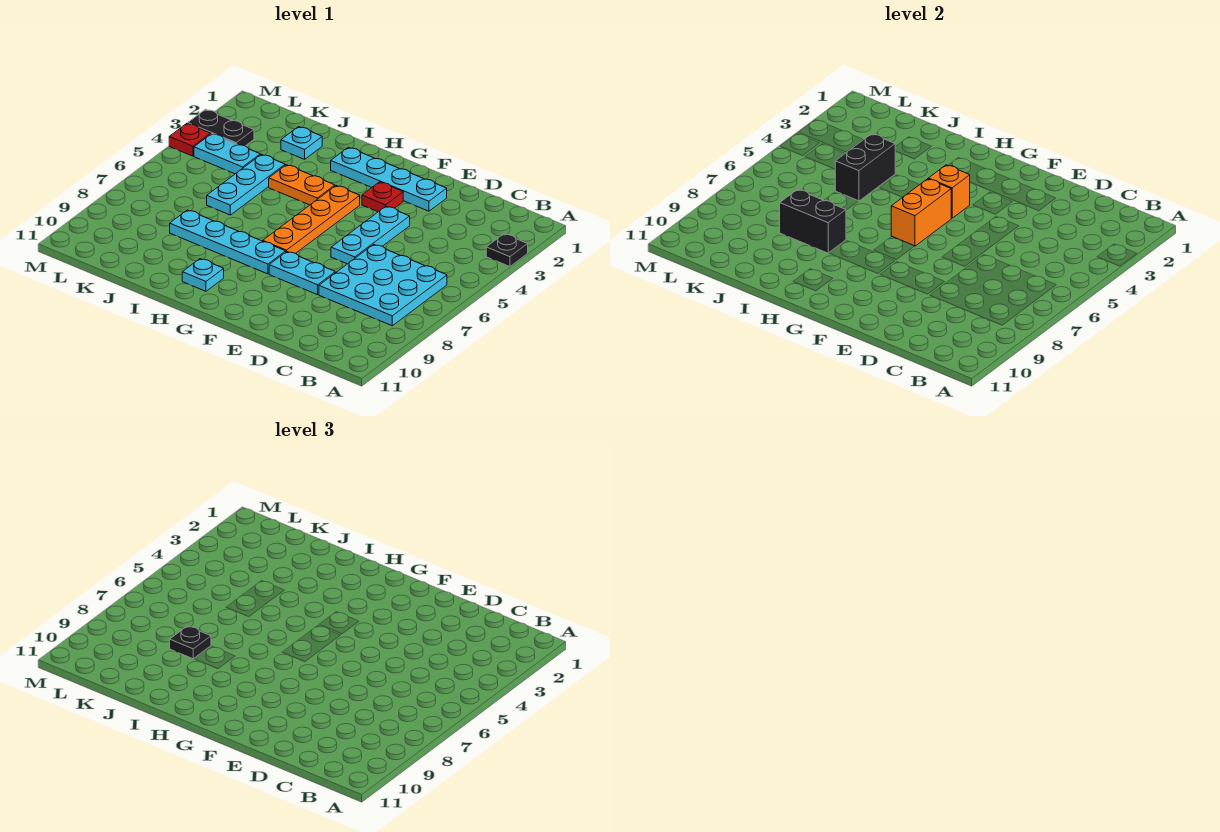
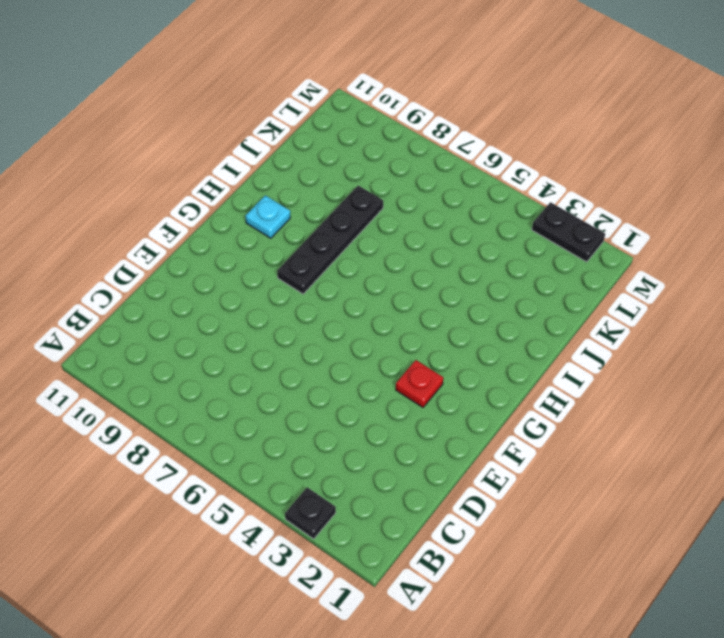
black 1x4 plate [277,186,383,294] -> cyan 1x4 plate [170,210,286,274]
black 1x2 plate [532,202,605,262] -> black 1x2 plate turned to [188,109,254,146]
none -> cyan 3x3 plate [319,244,447,326]
none -> cyan 1x4 plate [331,147,447,211]
none -> cyan 1x3 plate [331,206,410,264]

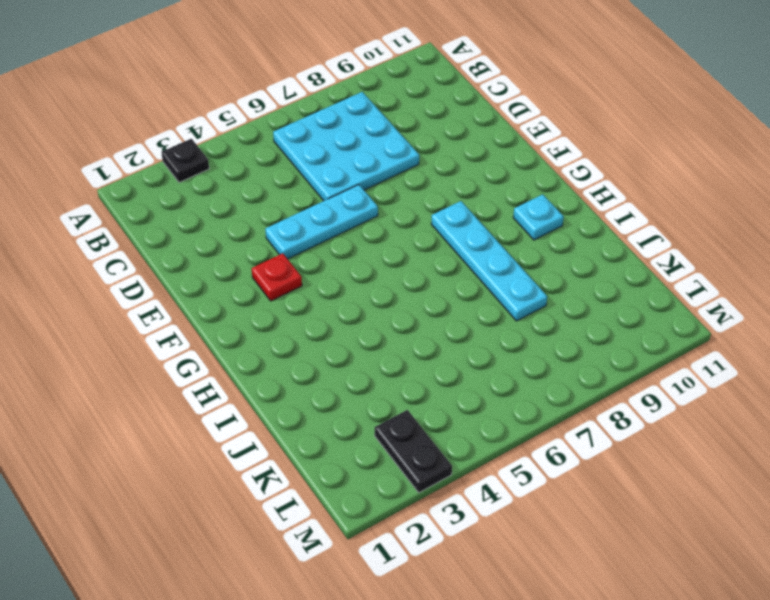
none -> cyan 1x4 plate [331,147,447,211]
none -> cyan 1x2 plate [269,252,335,295]
none -> orange 1x4 plate [263,186,360,253]

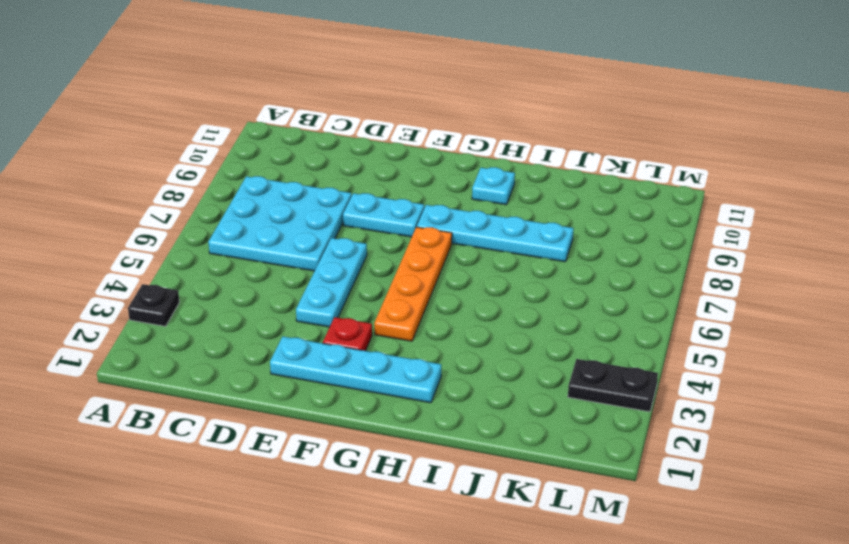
none -> orange 1x2 plate [269,165,335,205]
none -> cyan 1x1 plate [281,127,322,159]
none -> cyan 1x3 plate [207,154,285,215]

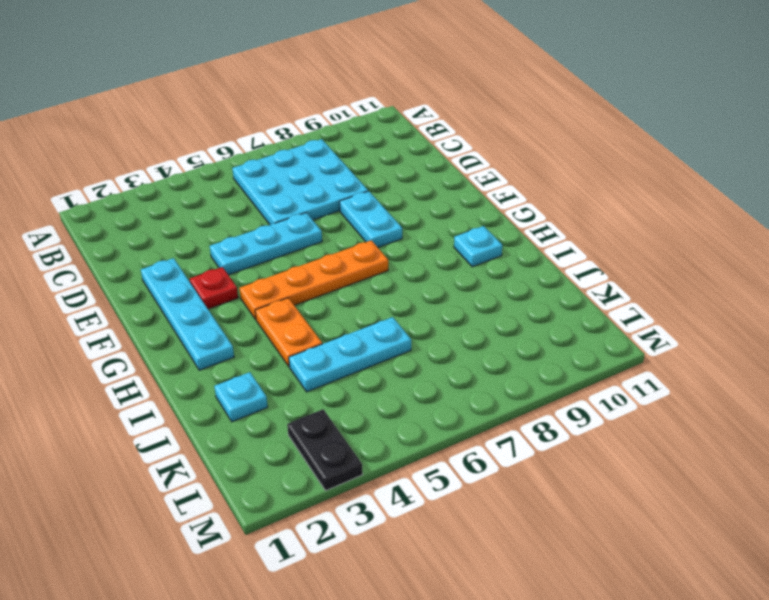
none -> black 1x1 plate [486,234,528,267]
none -> cyan 1x4 plate [170,210,286,274]
none -> cyan 1x2 plate [194,134,260,174]

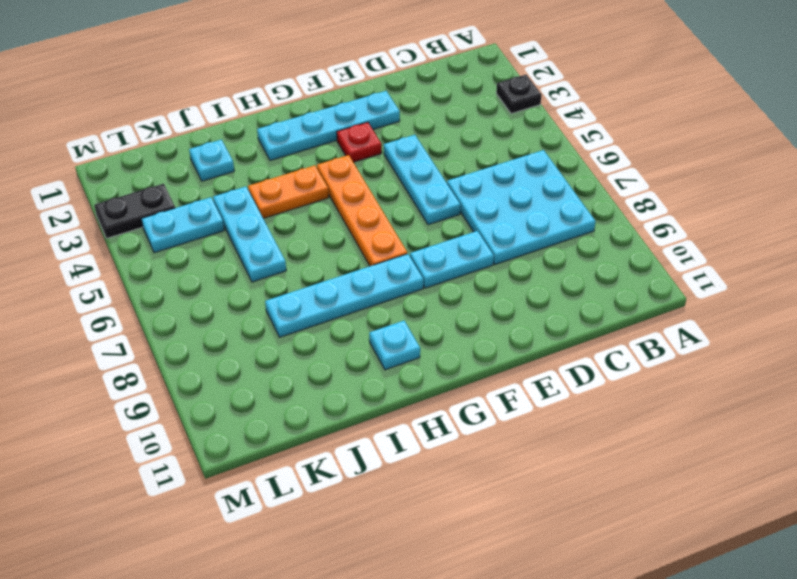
none -> red 1x1 plate [169,123,211,156]
none -> orange 1x1 brick [928,165,970,218]
none -> orange 1x2 brick [891,179,951,246]

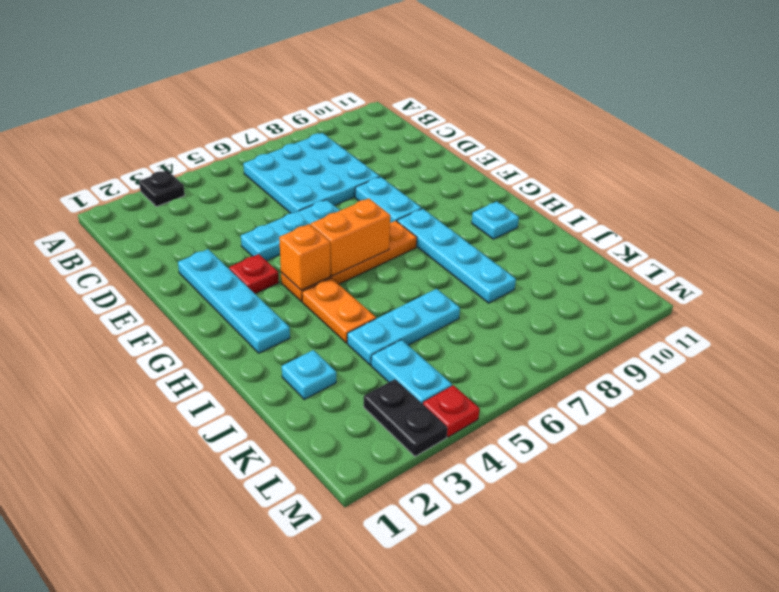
none -> black 1x2 brick [780,190,846,253]
none -> black 1x2 brick [835,134,895,201]
none -> black 1x1 plate [170,626,211,659]

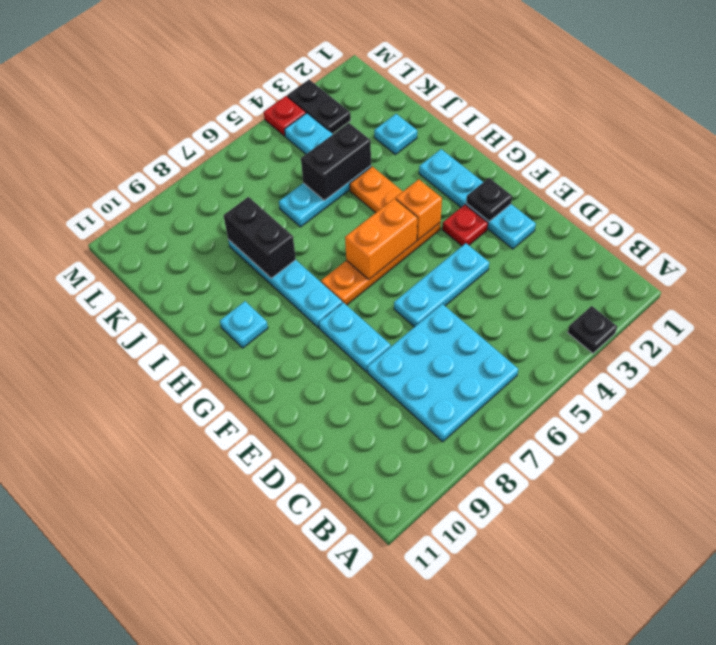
black 1x1 plate [466,178,512,221] -> black 1x1 plate moved to [170,626,211,659]

